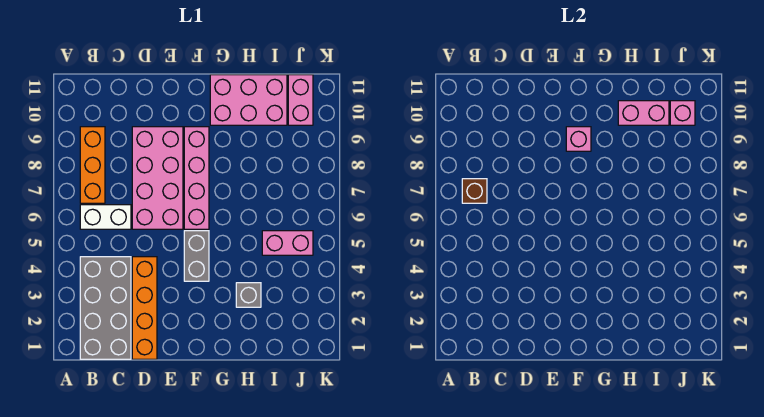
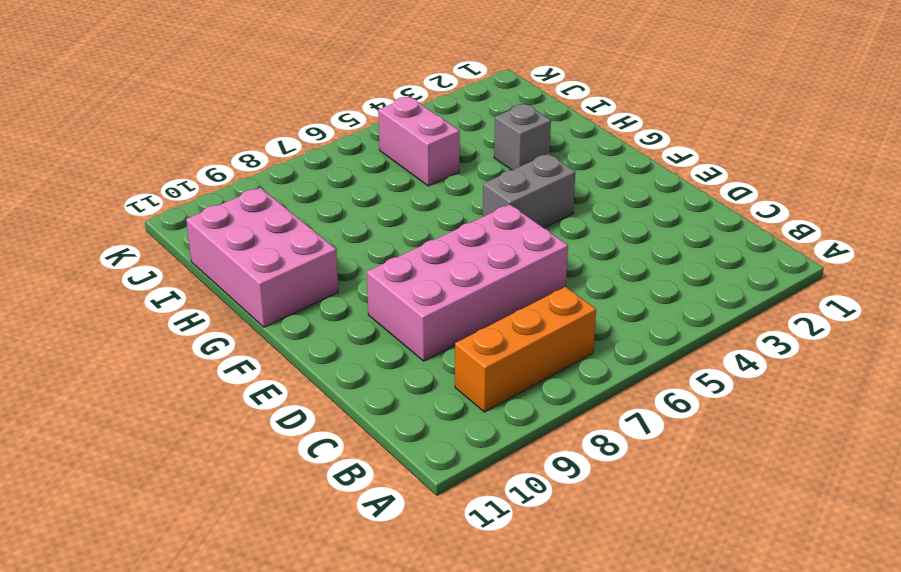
none -> grey 2x4 brick [80,257,131,359]
none -> white 1x2 brick [80,205,131,229]
none -> orange 1x4 brick [132,257,157,359]

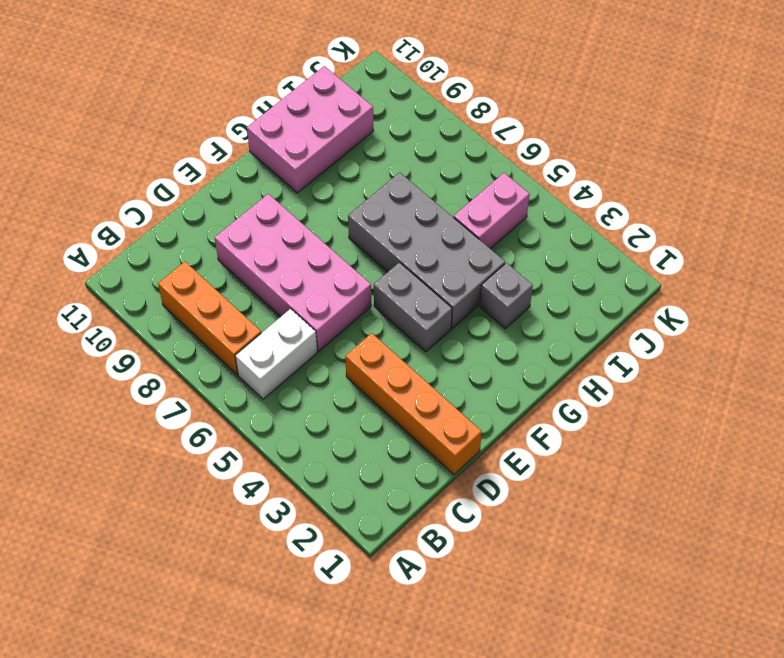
grey 2x4 brick [348,172,505,328] -> grey 2x4 brick moved to [80,257,131,359]
none -> pink 1x4 brick [184,127,209,229]
none -> pink 1x2 brick [288,75,313,125]
none -> brown 1x1 brick [462,179,487,203]

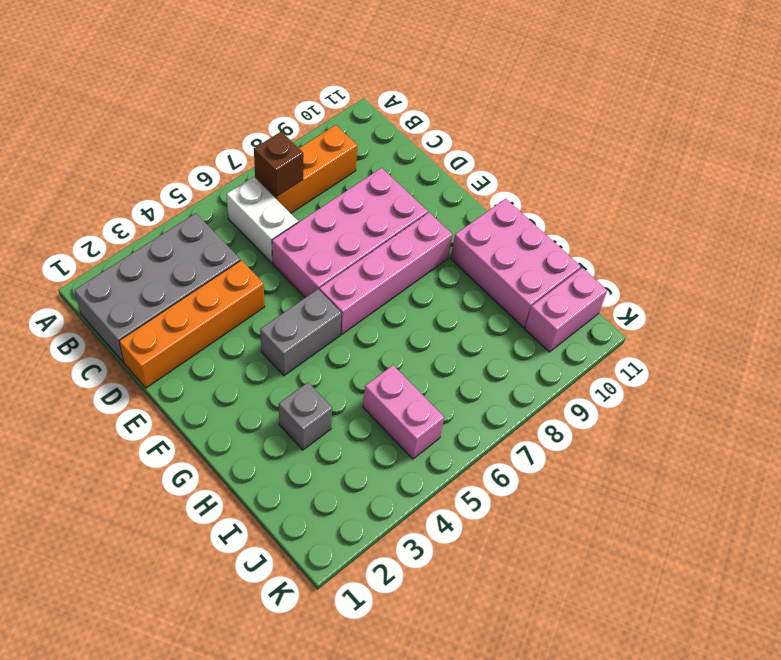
none -> pink 1x1 brick [566,127,591,151]
none -> pink 1x2 brick [618,101,669,125]
none -> pink 1x1 brick [670,101,695,125]

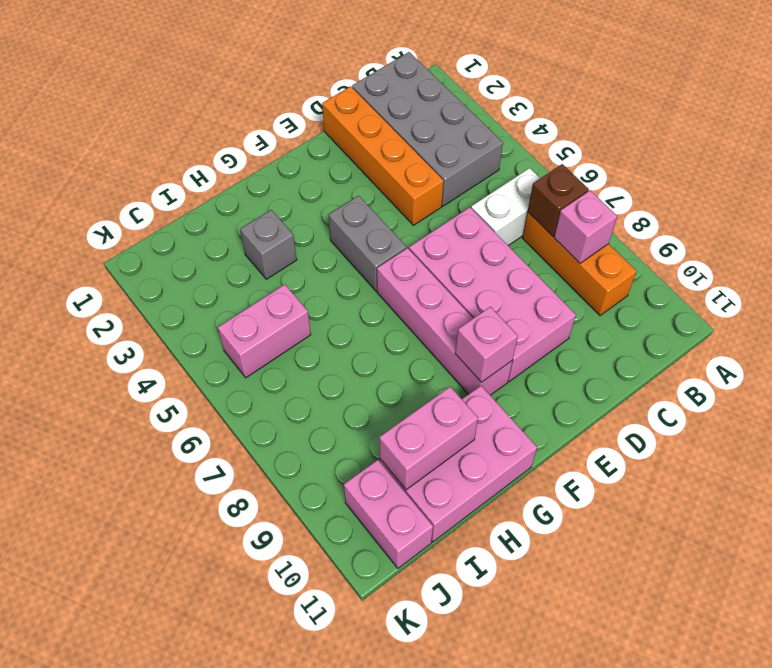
pink 1x1 brick [554,191,617,263] -> pink 1x1 brick moved to [670,101,695,125]

